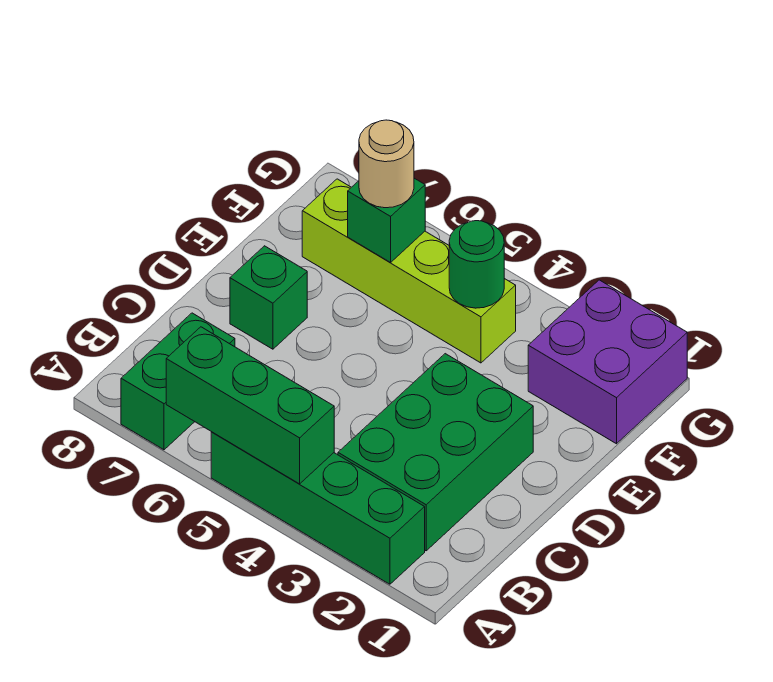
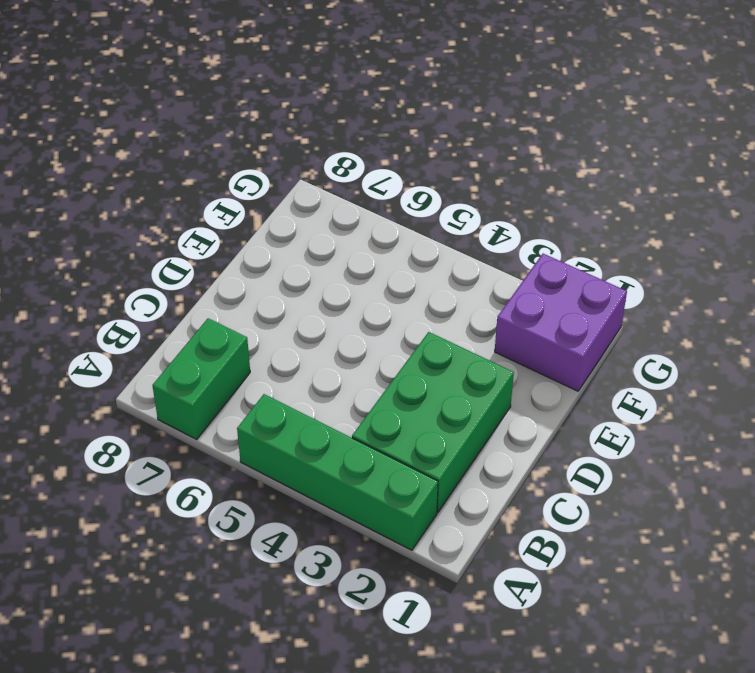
none -> green 1x1 brick [230,246,307,349]
none -> lime 1x4 brick [302,179,516,363]

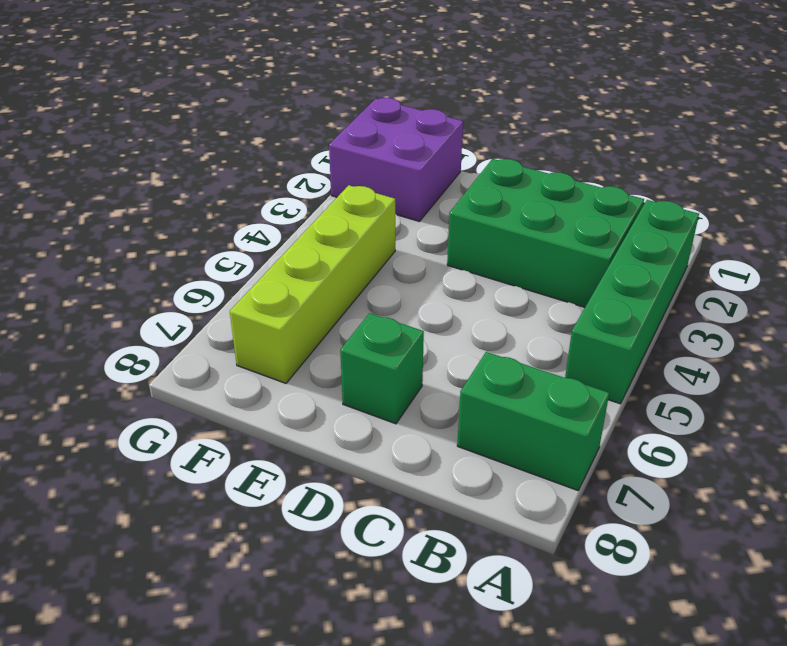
none -> green 1x3 brick [166,327,334,484]
none -> green 1x1 round brick [449,221,504,308]

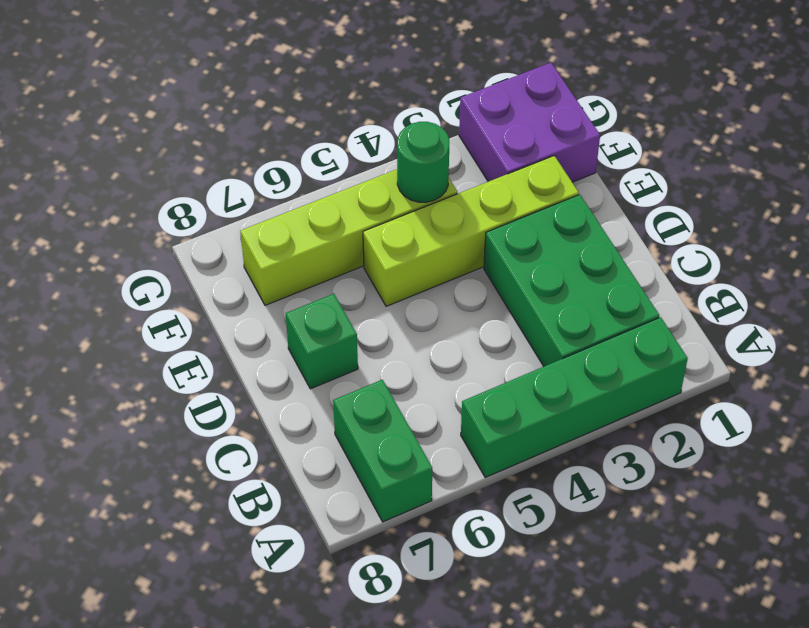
lime 1x4 brick [363,156,579,306] -> none
none -> green 1x3 brick [166,327,334,484]
none -> green 1x1 brick [348,178,425,262]

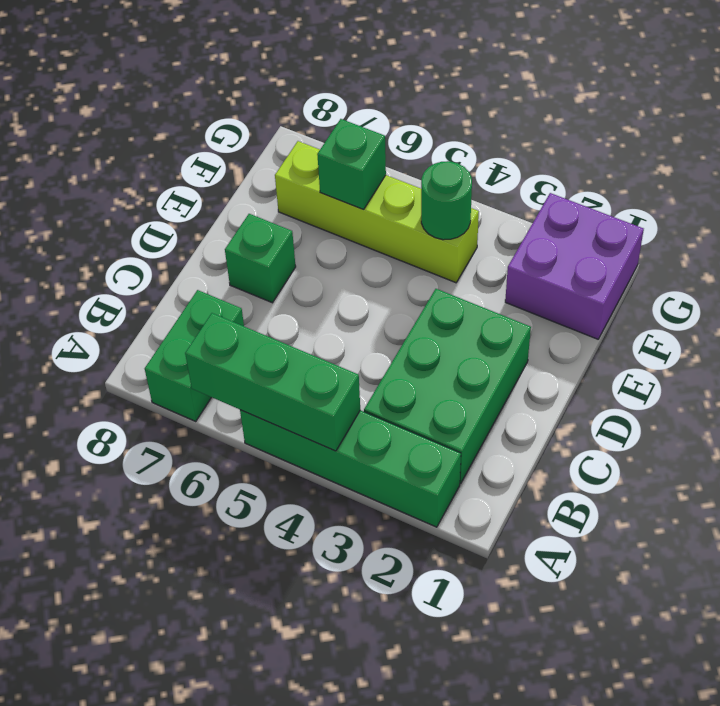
none -> tan 1x1 round brick [359,120,414,208]

